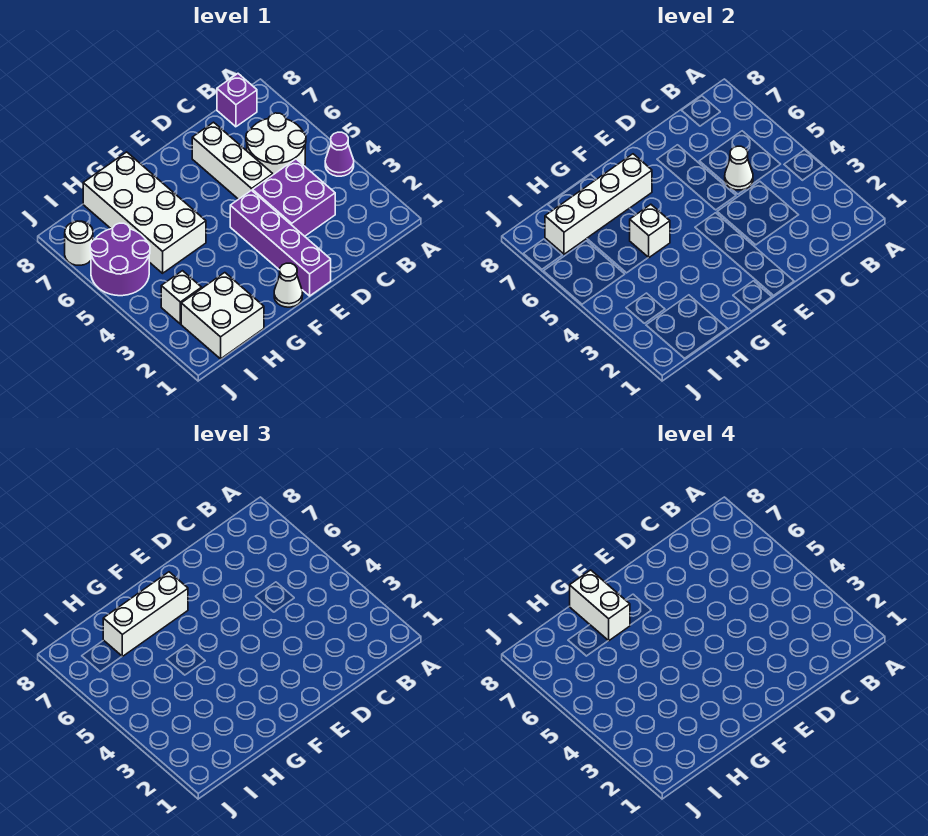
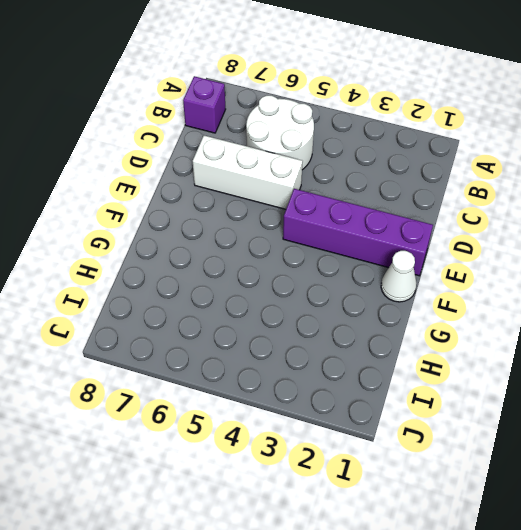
none -> purple 1x1 cone [325,132,354,176]
none -> purple 2x2 brick [253,159,335,236]
none -> white 2x4 brick [83,152,206,273]

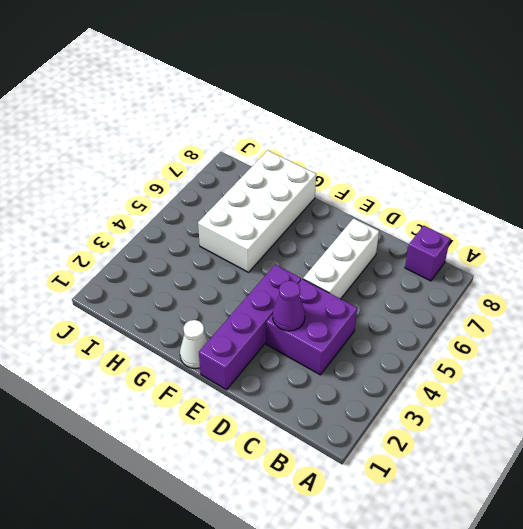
purple 1x1 cone [273,281,305,331] -> purple 1x1 cone moved to [325,132,354,176]
none -> white 2x2 round brick [246,113,306,175]
none -> white 2x2 brick [181,273,264,359]
none -> white 1x1 brick [161,271,202,324]

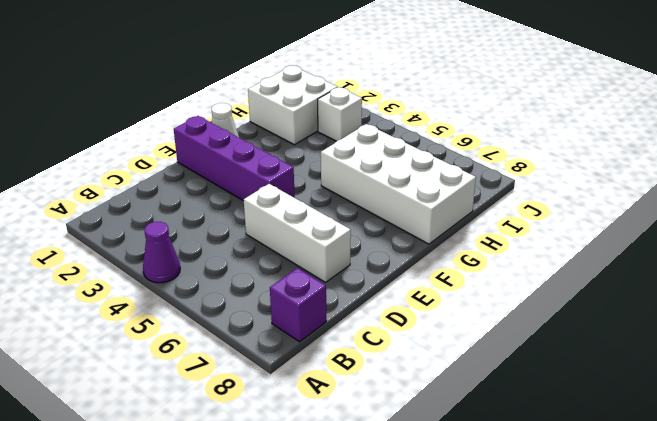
none -> white 2x2 round brick [246,113,306,175]
none -> purple 2x2 brick [253,159,335,236]
none -> purple 2x2 round brick [90,223,150,296]

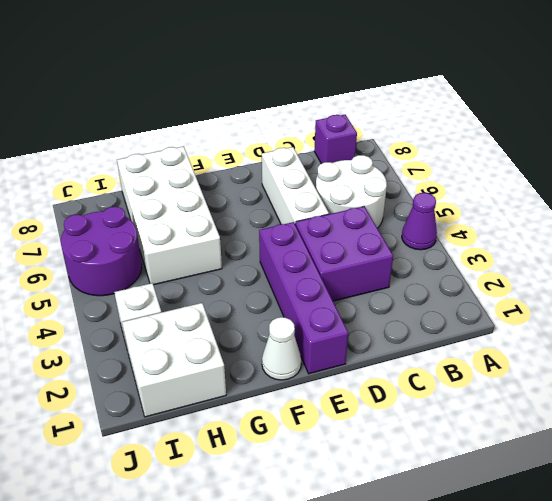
none -> white 1x1 round brick [65,221,93,265]
none -> white 1x1 cone [725,146,753,190]
none -> white 1x4 brick [545,154,652,254]

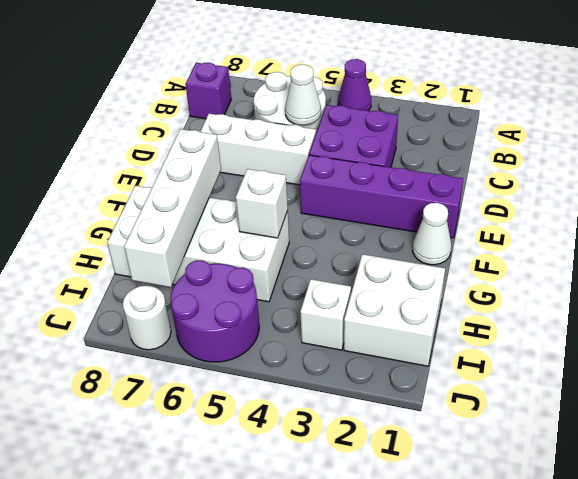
none -> white 1x3 brick [103,572,188,656]
none -> white 1x2 brick [570,570,630,641]

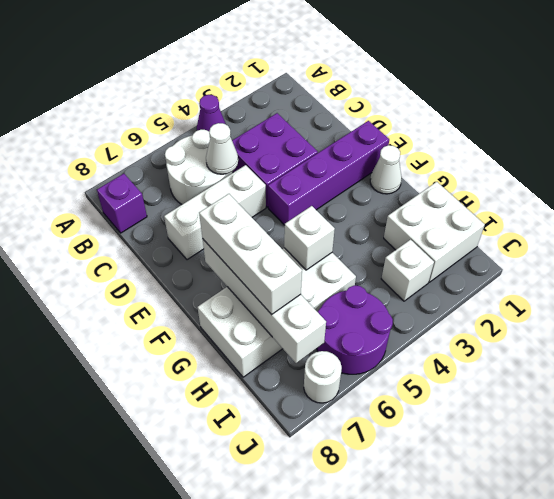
none -> white 1x2 brick [570,570,630,641]

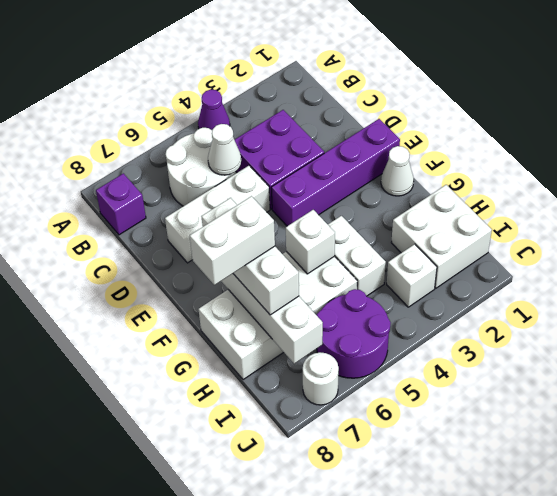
white 1x2 brick [328,216,386,296] -> none

